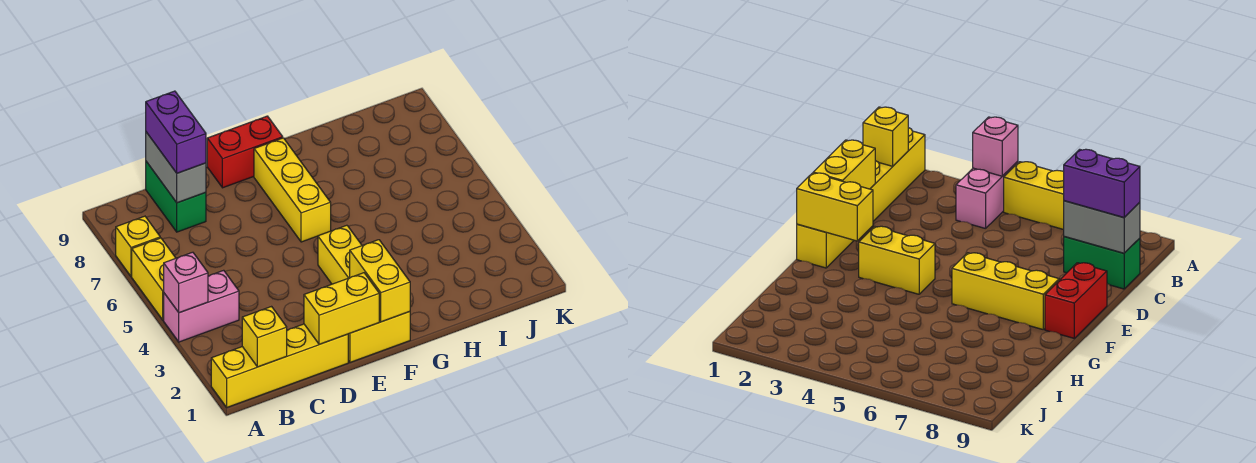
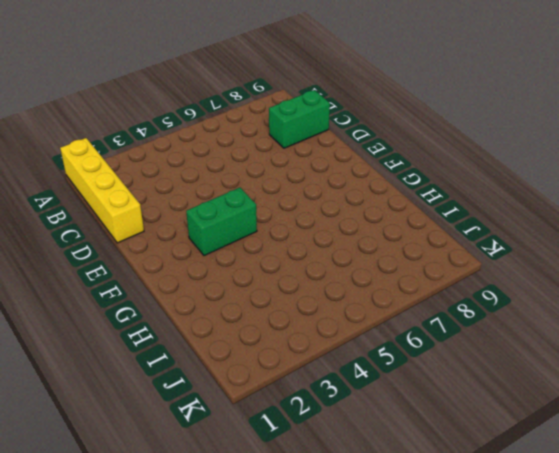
green 1x2 brick [186,188,257,256] -> yellow 1x2 brick [318,225,362,284]
none -> pink 1x2 brick [164,270,239,342]
none -> yellow 1x2 brick [132,238,176,320]
none -> yellow 1x1 brick [116,216,160,277]

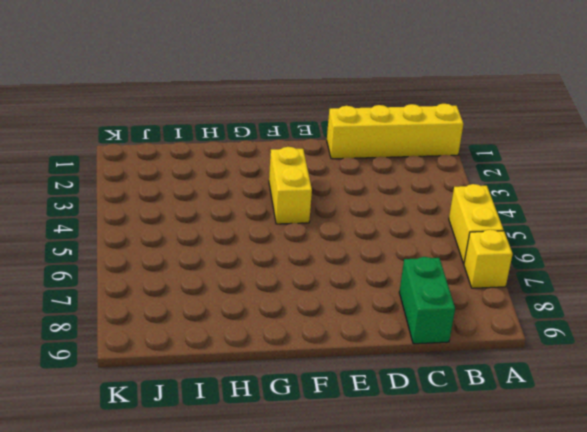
none -> pink 1x2 brick [164,270,239,342]
none -> yellow 1x2 brick [348,312,410,362]
none -> red 1x2 brick [207,116,283,188]

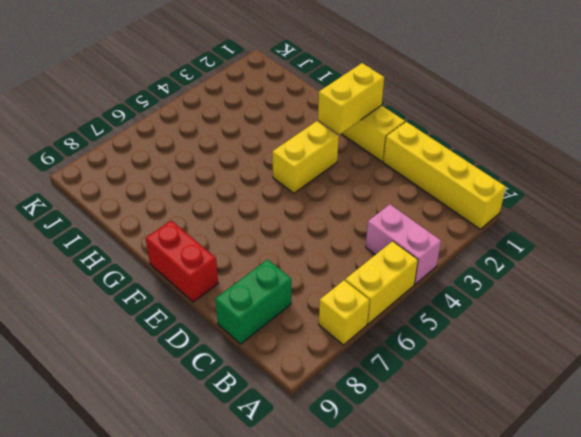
none -> yellow 1x3 brick [254,138,331,242]
none -> pink 1x1 brick [164,252,208,313]
none -> yellow 1x1 brick [242,307,287,367]

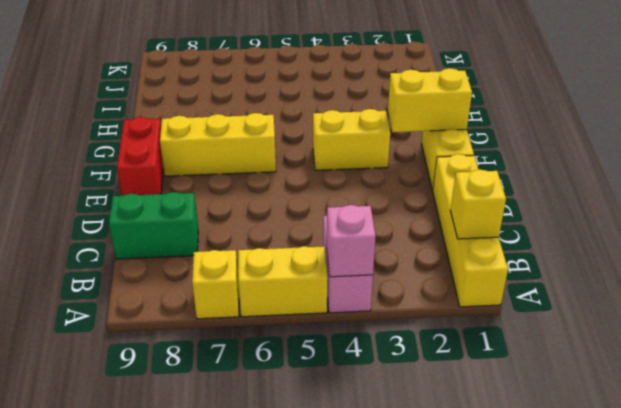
none -> grey 1x2 brick [146,132,206,203]
none -> yellow 1x2 brick [304,273,379,344]
none -> purple 1x2 brick [146,91,206,173]

